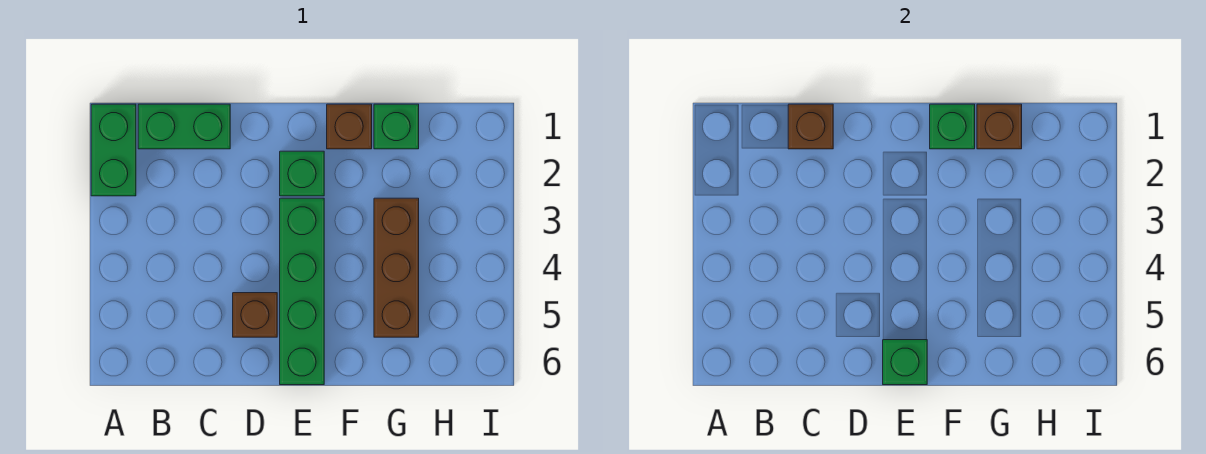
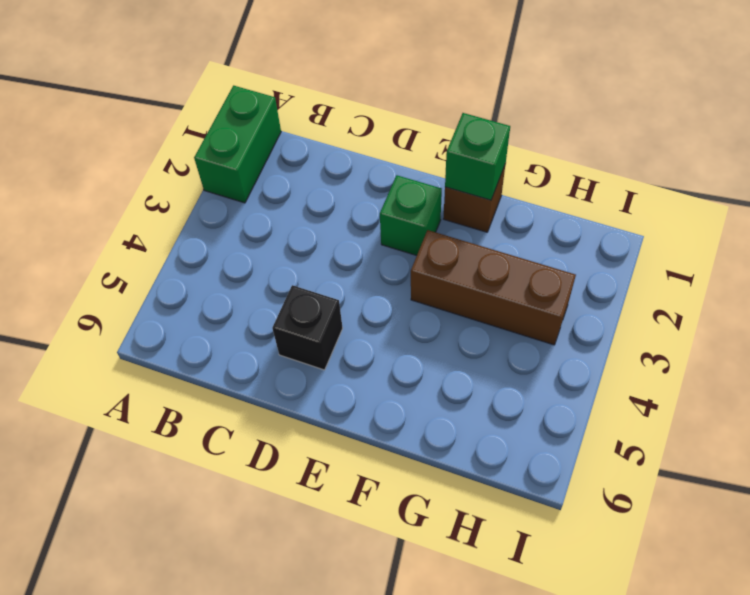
black 1x1 brick [272,285,343,370] -> brown 1x1 brick [233,293,277,337]
brown 1x3 brick [411,230,576,345] -> brown 1x3 brick turned to [374,198,419,337]
none -> green 1x2 brick [138,104,230,149]
none -> green 1x4 brick [280,198,324,385]
none -> green 1x1 brick [374,104,419,149]

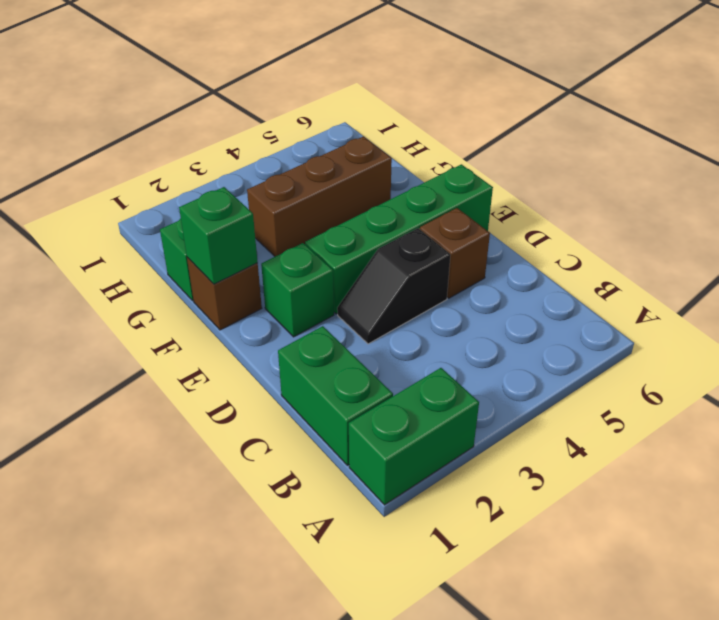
black 1x2 slope [337,228,450,344] -> none
none -> brown 1x1 brick [788,104,833,149]
none -> green 1x1 brick [883,340,927,385]
none -> brown 1x1 brick [977,104,1022,149]

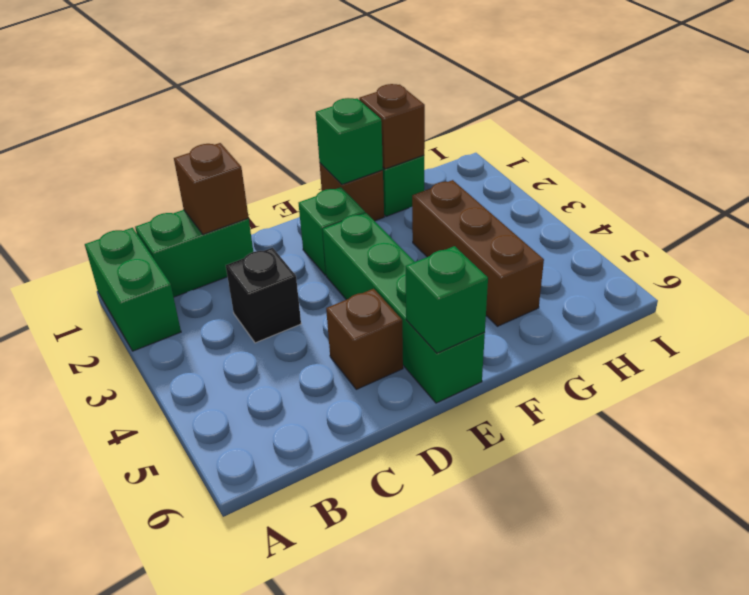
black 1x1 brick [226,248,301,343] -> none

